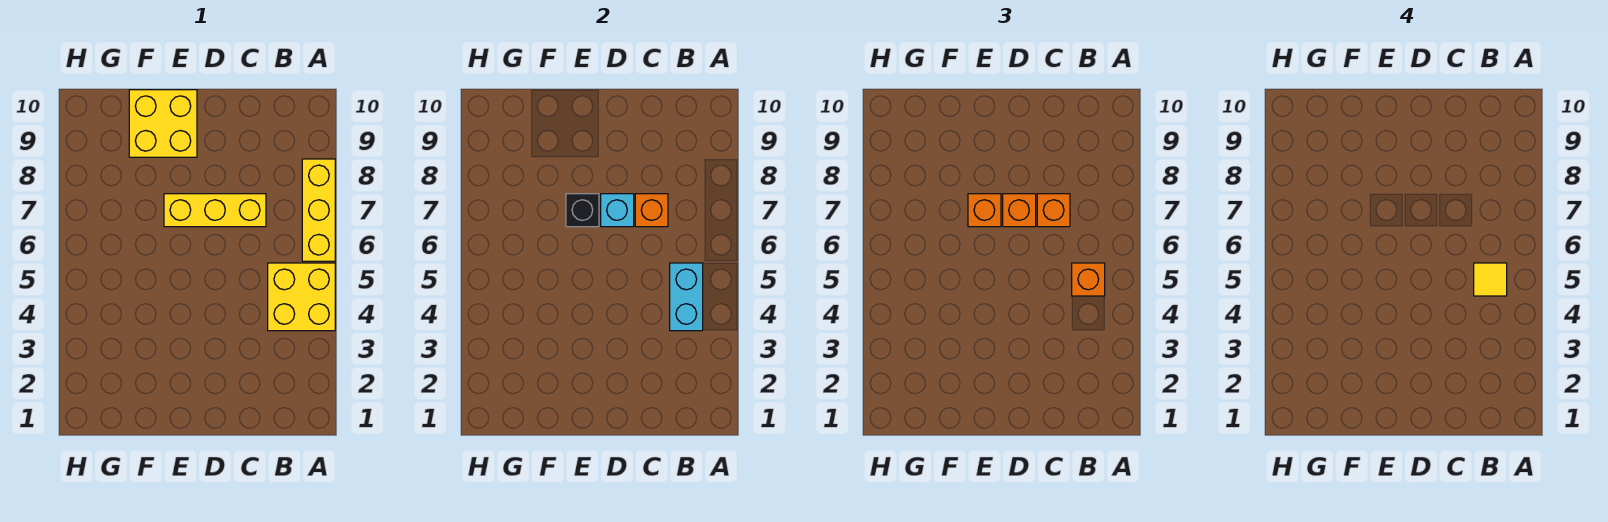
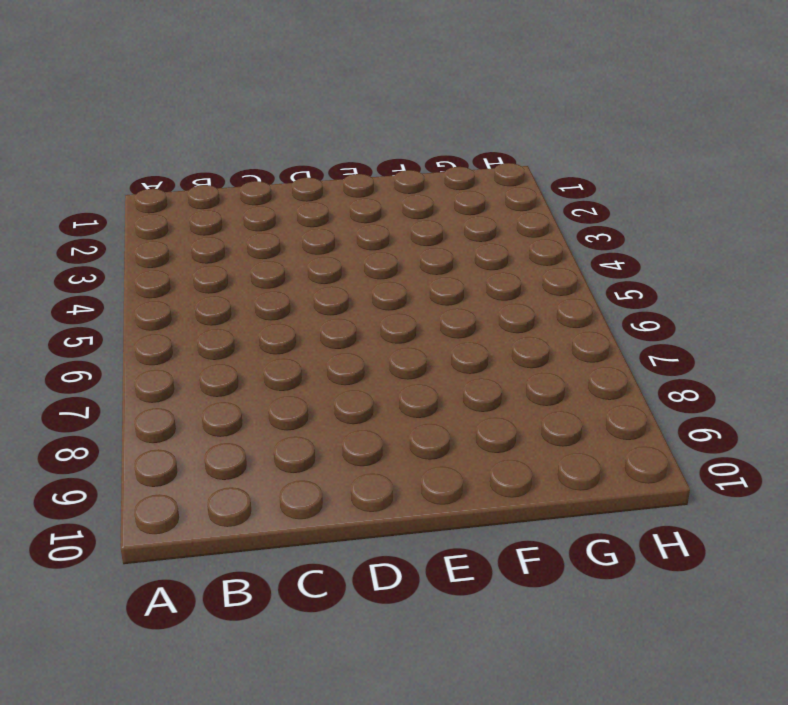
none -> yellow 2x2 brick [268,263,335,331]
none -> yellow 1x3 brick [302,159,335,261]
none -> yellow 1x3 brick [164,194,266,227]

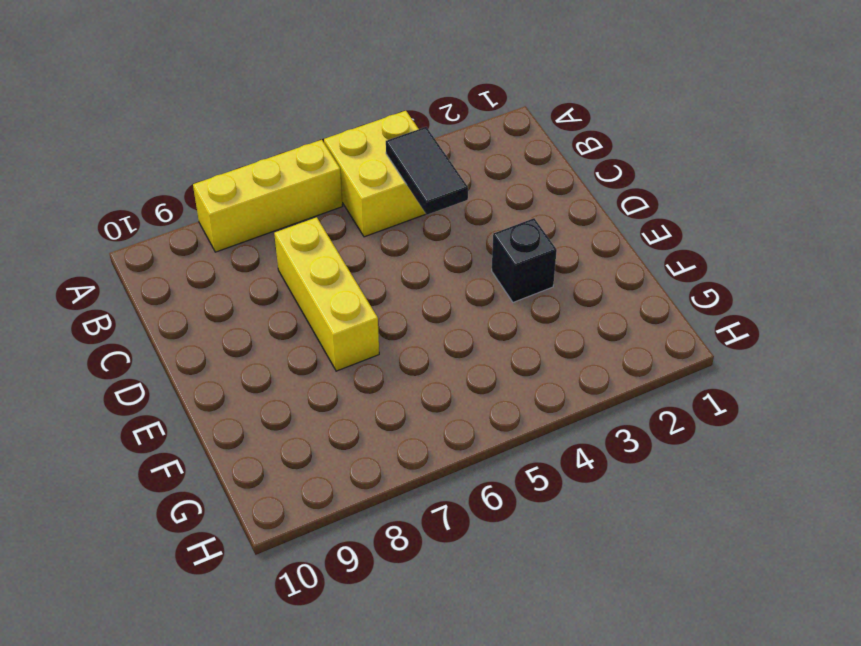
black 1x2 tile [386,127,468,215] -> cyan 1x2 brick [670,263,703,331]
black 1x1 brick [492,218,557,302] -> black 1x1 brick moved to [566,194,599,227]
none -> yellow 2x2 brick [129,90,197,157]
none -> orange 1x1 brick [635,194,668,227]
none -> cyan 1x1 brick [601,194,634,227]

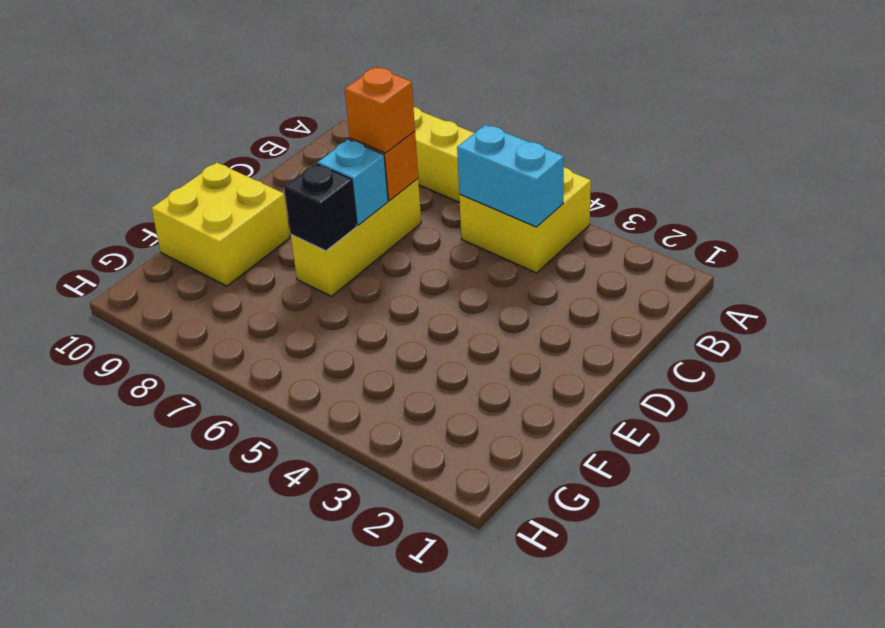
none -> orange 1x1 brick [1072,263,1105,296]
none -> orange 1x1 brick [1003,194,1036,227]
none -> orange 1x1 brick [968,194,1001,227]

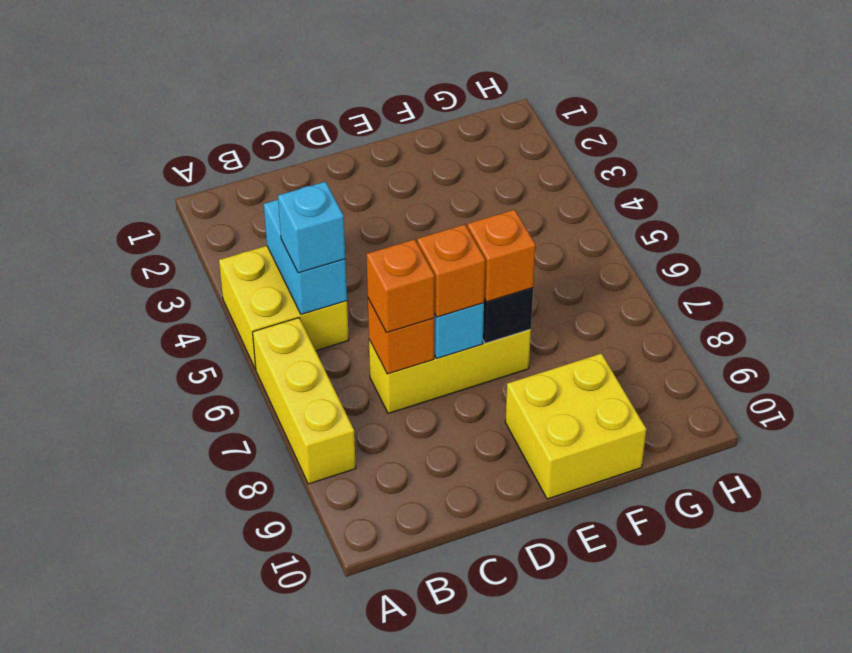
cyan 1x1 brick [278,182,345,273] -> orange 1x1 brick [1072,263,1105,296]
none -> yellow 1x1 tile [1474,263,1507,296]

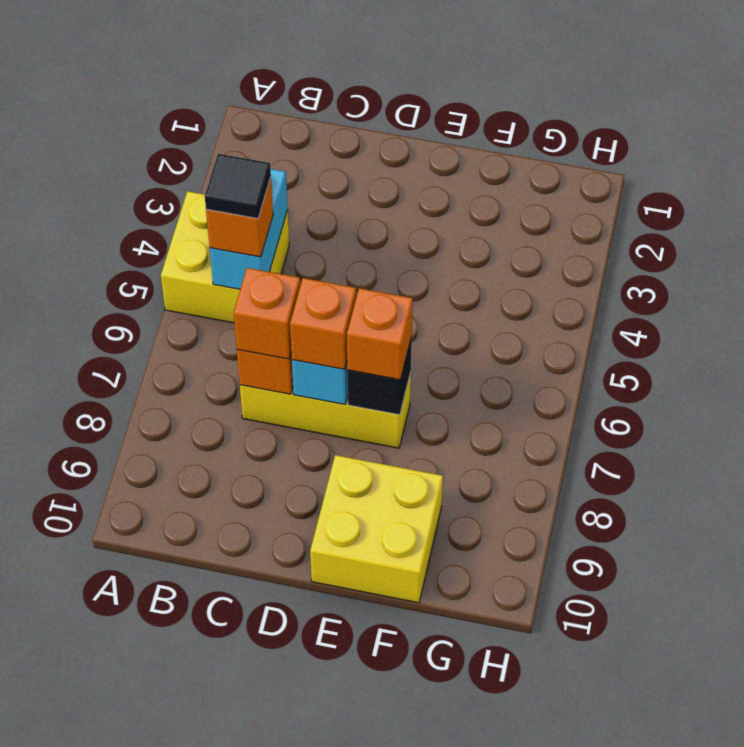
black 1x1 tile [205,154,271,218] -> yellow 1x1 tile [1474,263,1507,296]
none -> yellow 1x3 brick [302,159,335,261]

